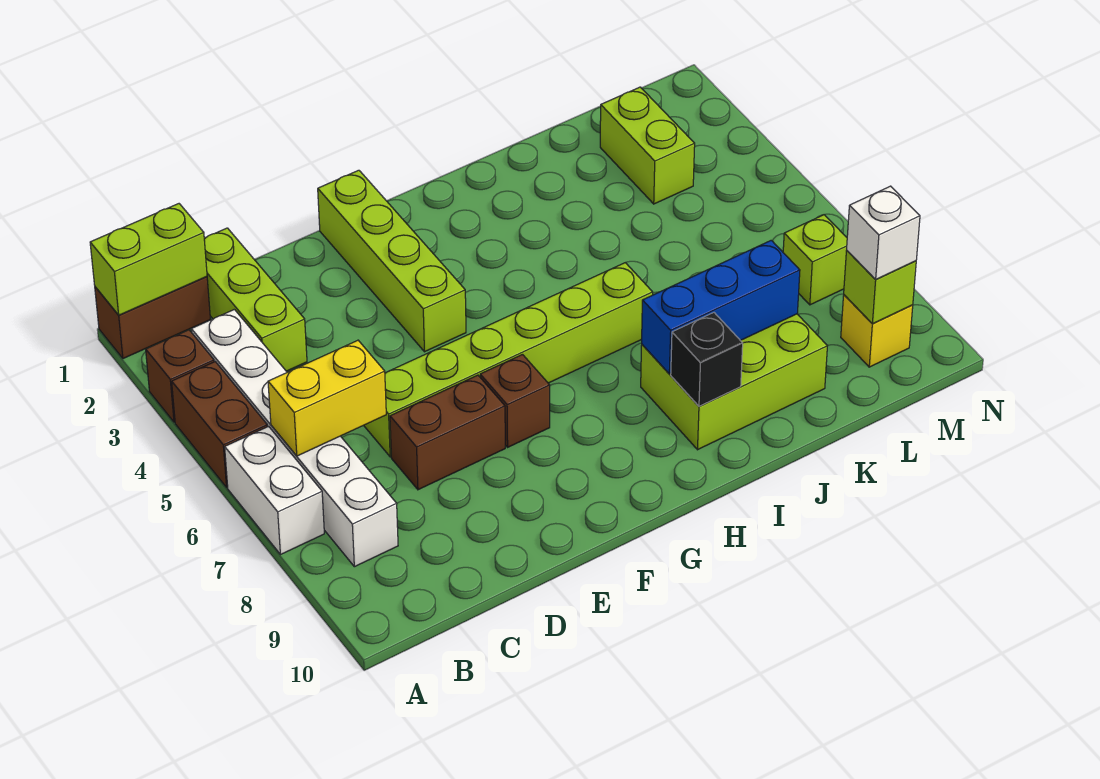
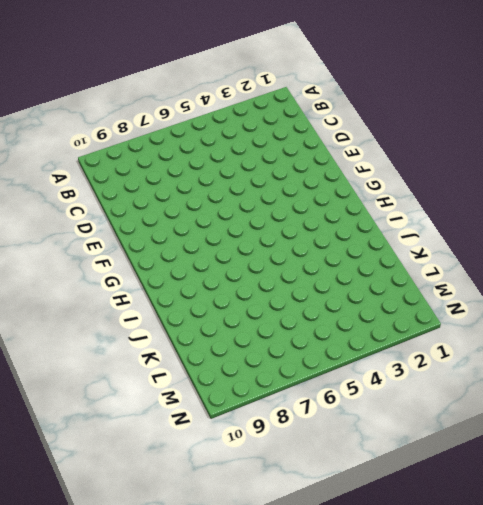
none -> brown 1x2 brick [95,277,210,359]
none -> brown 1x1 brick [146,330,214,422]
none -> brown 1x2 brick [172,362,268,487]

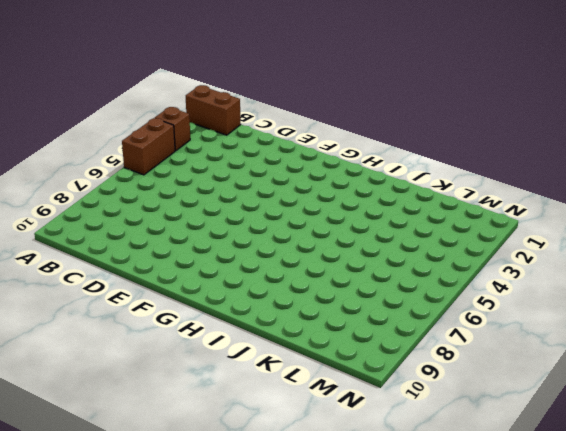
none -> white 1x2 brick [225,426,324,555]
none -> white 1x6 brick [191,309,398,567]
none -> lime 1x3 brick [204,228,307,371]

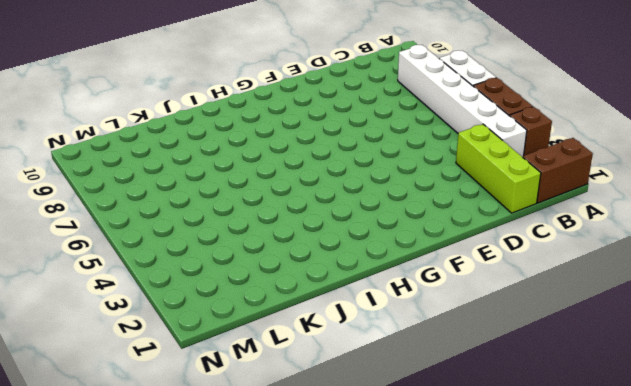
none -> lime 1x6 brick [364,263,653,457]
none -> brown 1x2 brick [390,375,505,490]
none -> lime 1x4 brick [318,170,466,352]

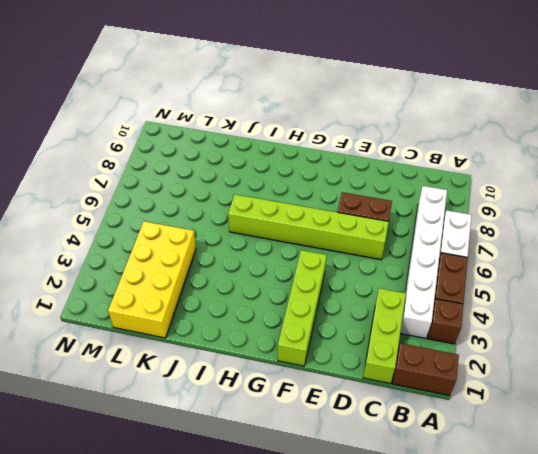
yellow 2x4 brick [108,221,196,338] -> lime 1x2 brick [600,87,695,204]
none -> brown 1x1 brick [480,355,550,447]
none -> lime 2x3 brick [641,314,827,450]
none -> lime 1x1 brick [783,215,847,305]

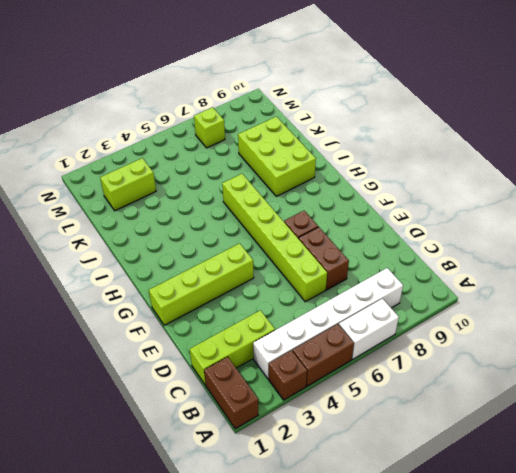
none -> yellow 1x1 brick [841,295,913,367]
none -> lime 1x2 brick [90,204,207,315]
none -> yellow 1x2 brick [268,340,386,456]

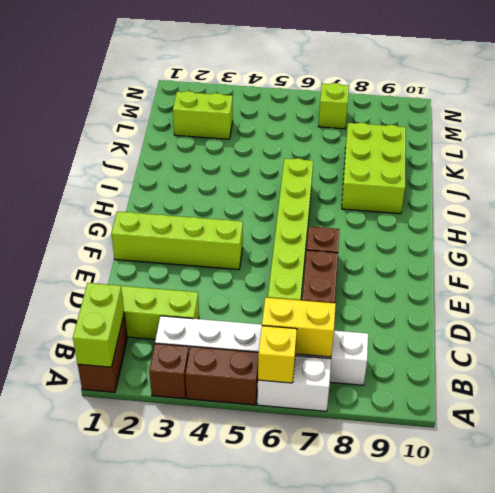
yellow 1x1 brick [258,326,297,383] -> yellow 1x1 brick moved to [841,295,913,367]
yellow 1x2 brick [262,298,336,357] -> yellow 1x2 brick turned to [268,340,386,456]
none -> blue 1x3 brick [642,240,800,374]
none -> black 1x1 brick [671,313,743,406]
none -> lime 1x1 brick [844,251,916,324]

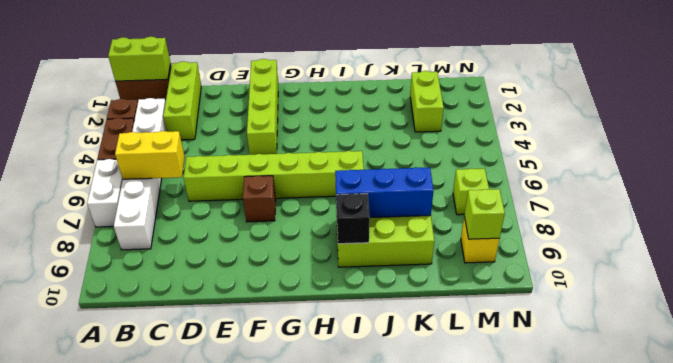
none -> brown 1x2 brick [390,375,505,490]
none -> white 1x1 brick [847,186,920,280]

